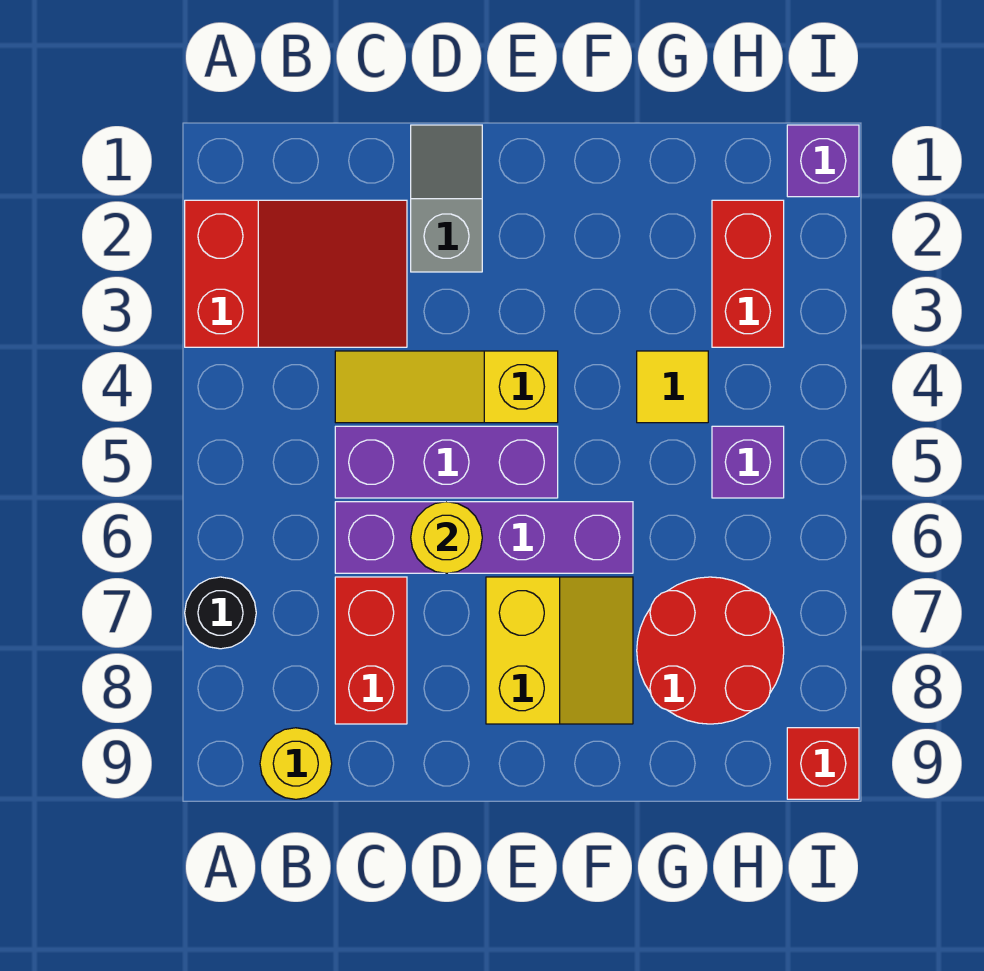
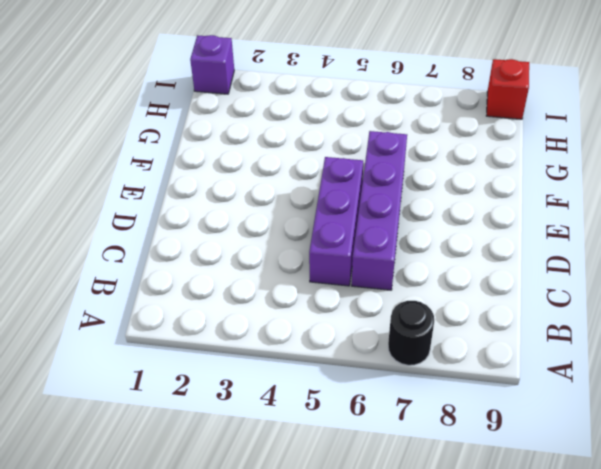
none -> red 2x3 slope [185,200,407,347]
none -> yellow 1x1 round brick [260,728,332,799]
none -> yellow 1x3 slope [335,351,558,423]

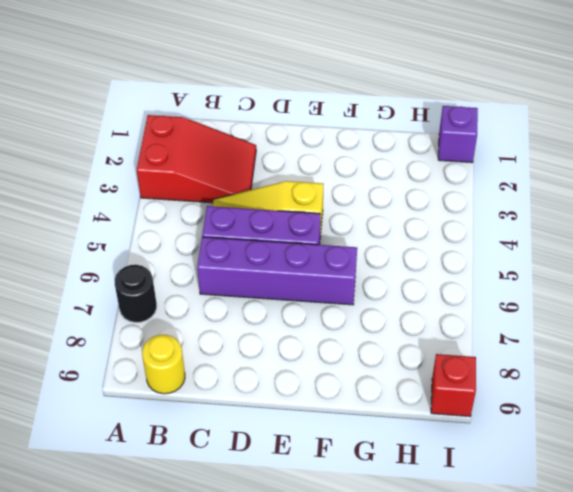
none -> red 1x2 brick [335,577,407,724]
none -> grey 1x2 slope [411,125,482,272]
none -> yellow 2x2 slope [486,577,633,724]

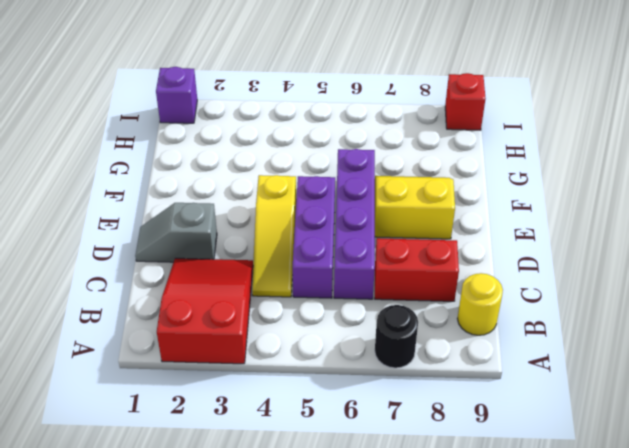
none -> yellow 1x1 tile [637,351,708,423]
none -> red 2x2 round brick [637,577,784,724]
none -> red 1x2 brick [712,200,784,347]

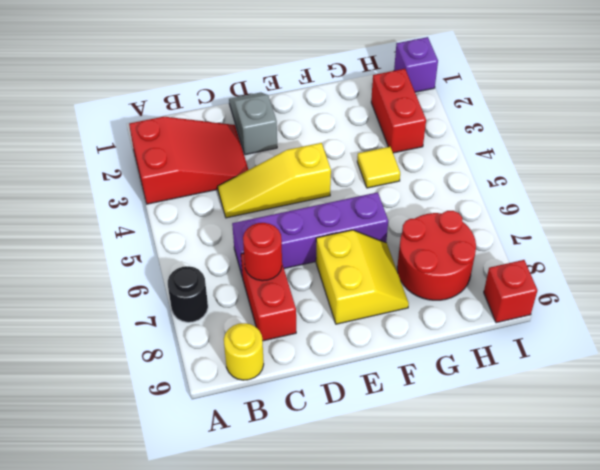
red 1x1 round brick [243,223,282,281] -> none
none -> purple 1x3 brick [335,426,558,498]
none -> purple 1x1 brick [712,426,784,498]
none -> yellow 1x1 round brick [411,502,482,573]

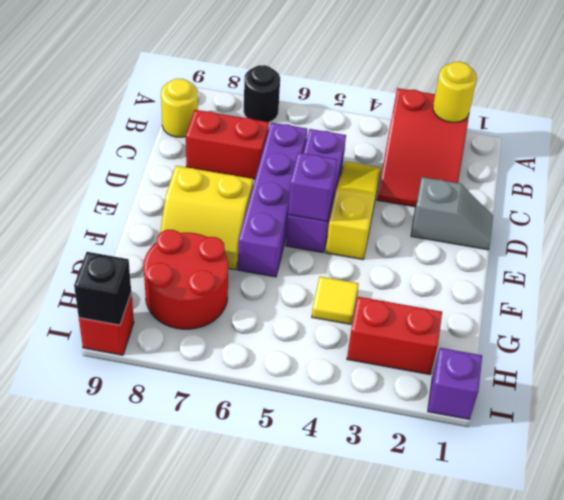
yellow 1x1 round brick [433,62,477,122] -> yellow 1x1 round brick moved to [411,502,482,573]
purple 1x1 brick [288,152,337,221] -> purple 1x1 brick moved to [712,426,784,498]
black 1x1 brick [74,252,131,325] -> none

